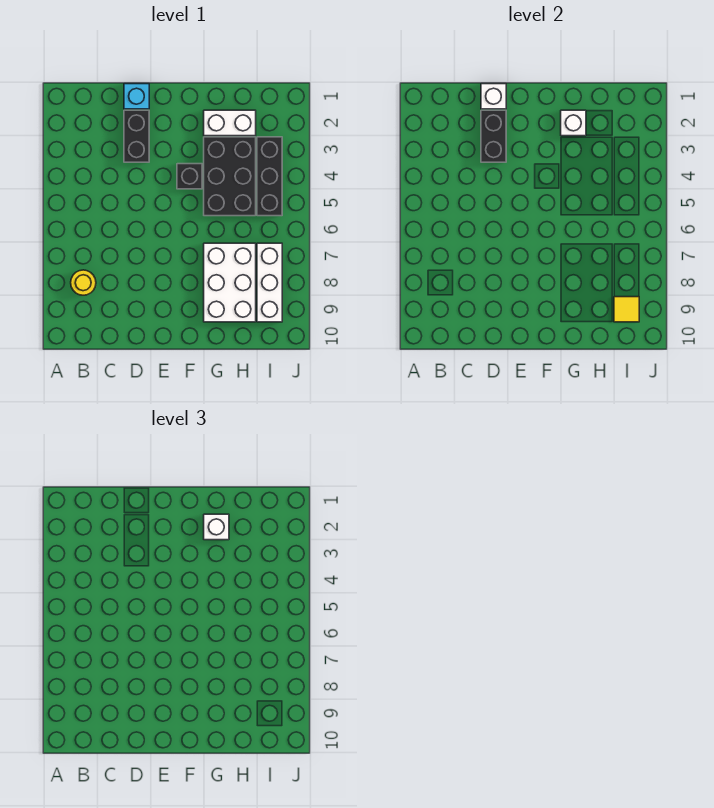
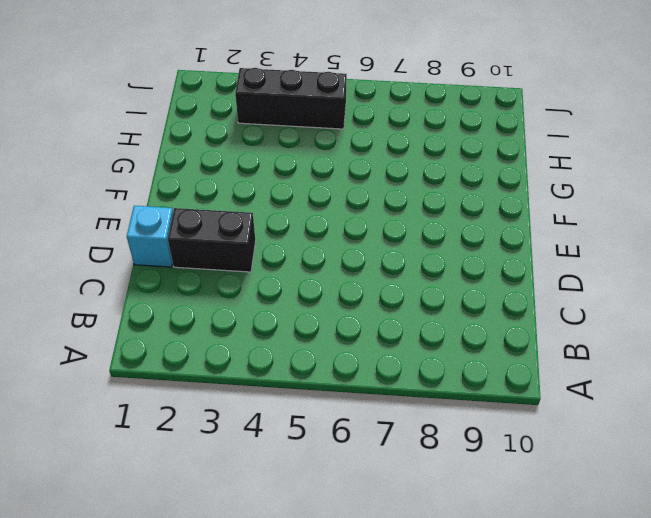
none -> yellow 1x1 round brick [71,270,96,295]
none -> black 1x1 brick [177,164,202,189]
none -> white 1x2 brick [204,110,256,136]

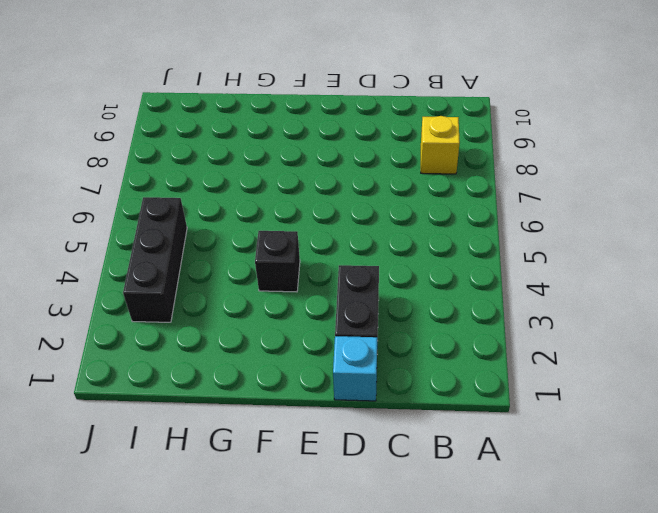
yellow 1x1 brick [421,116,460,174] -> yellow 1x1 round brick [71,270,96,295]
none -> white 1x2 brick [204,110,256,136]
none -> black 2x3 brick [204,137,256,216]
none -> white 2x3 brick [204,243,256,322]

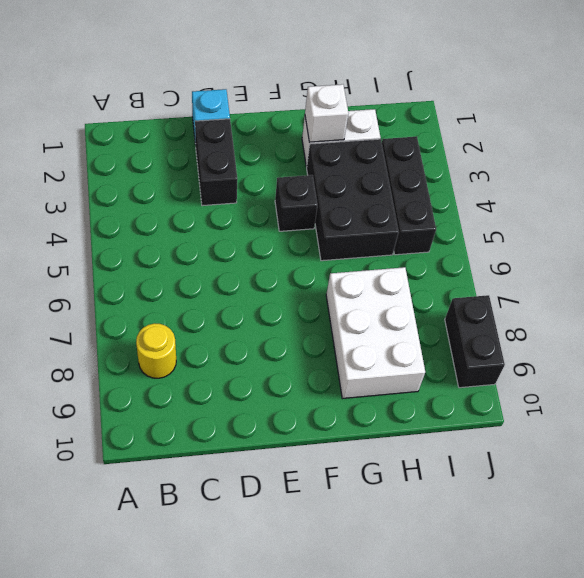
black 1x2 brick [445,295,505,388] -> black 1x2 brick moved to [481,110,506,162]
none -> white 1x3 brick [257,243,282,322]
none -> white 1x1 brick [481,84,506,109]
none -> yellow 1x1 tile [614,297,639,322]

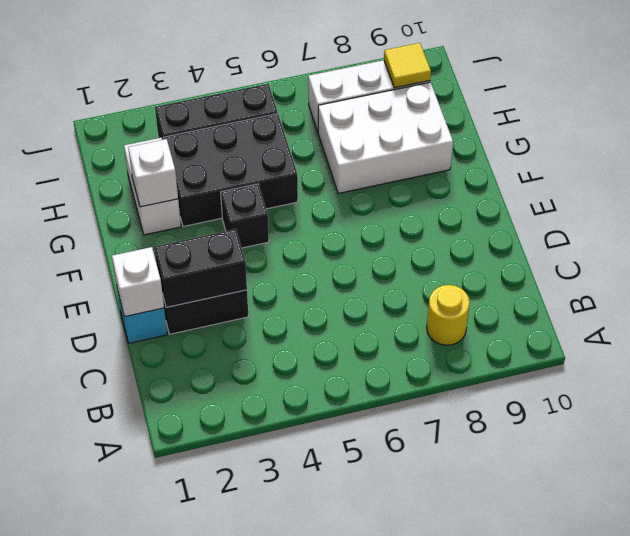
none -> white 1x1 brick [204,514,229,540]

